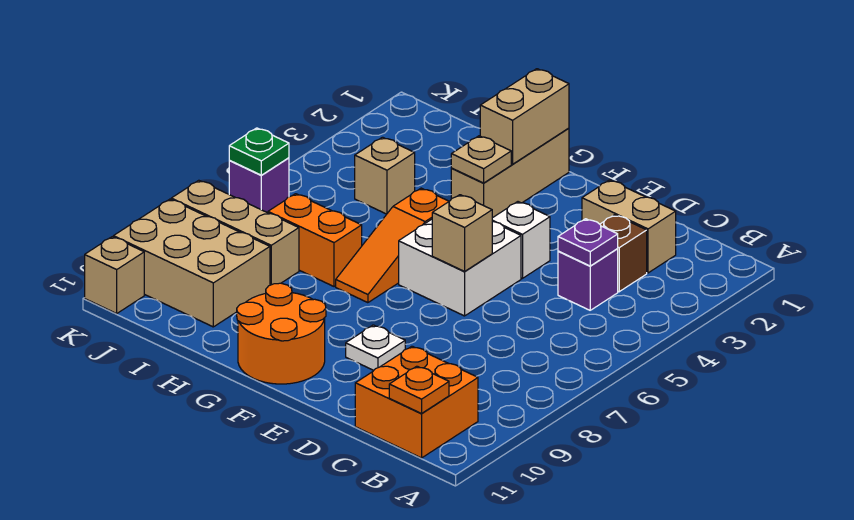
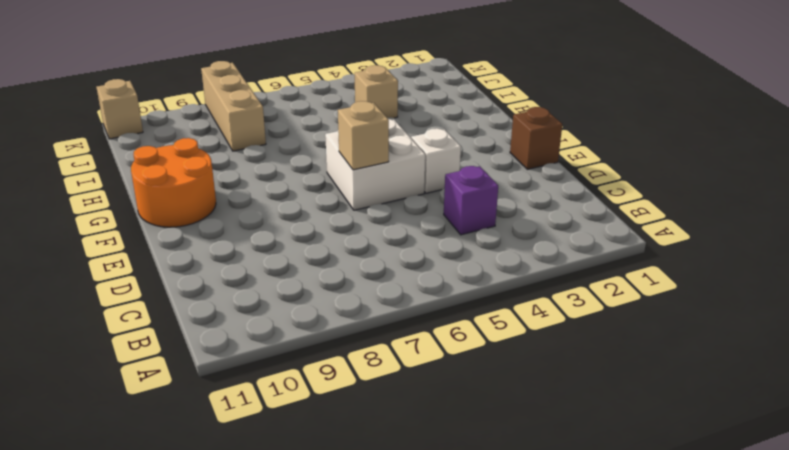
brown 1x1 brick [510,107,562,169] -> brown 1x1 brick moved to [600,215,647,292]
none -> orange 2x2 brick [355,346,478,458]
none -> tan 1x2 brick [582,180,676,273]
none -> white 1x1 plate [346,325,405,370]

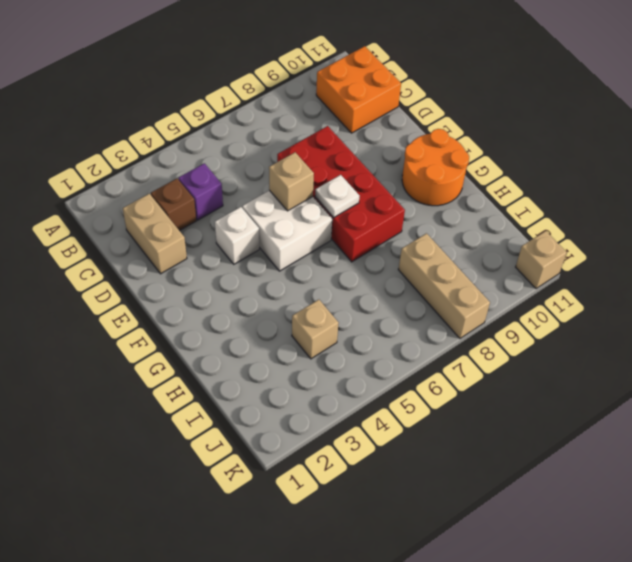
red 2x4 brick [277,126,405,262] -> orange 1x3 slope [336,188,449,303]
white 1x1 plate [315,175,359,218] -> white 1x1 plate moved to [346,325,405,370]
none -> tan 1x3 brick [451,128,569,218]
none -> orange 1x2 brick [268,194,362,287]
none -> tan 2x3 brick [113,199,270,327]

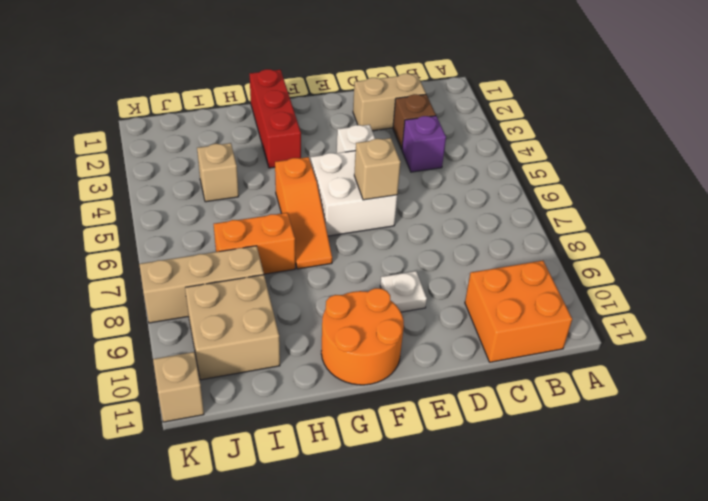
red 1x3 brick [250,69,301,168] -> tan 1x3 brick [451,128,569,218]
tan 2x2 brick [185,275,280,380] -> tan 2x3 brick [113,199,270,327]
none -> purple 1x1 brick [229,158,289,213]
none -> orange 1x1 plate [389,366,449,413]
none -> purple 1x1 plate [558,219,618,266]

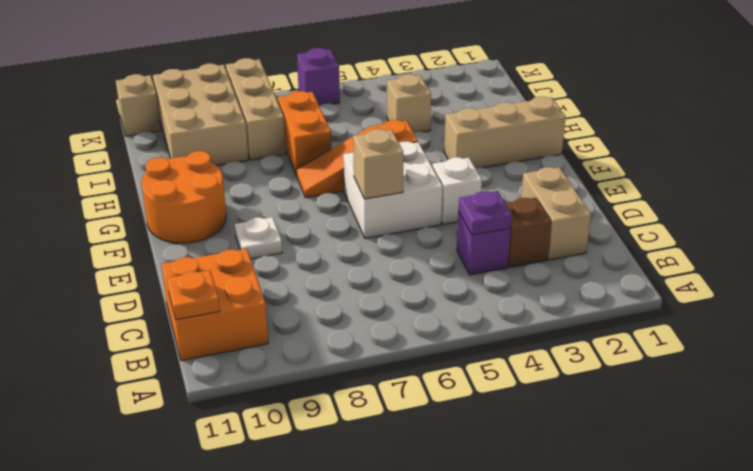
none -> tan 1x2 brick [480,69,569,164]
none -> tan 1x1 plate [451,136,511,183]
none -> green 1x1 plate [229,128,289,175]

